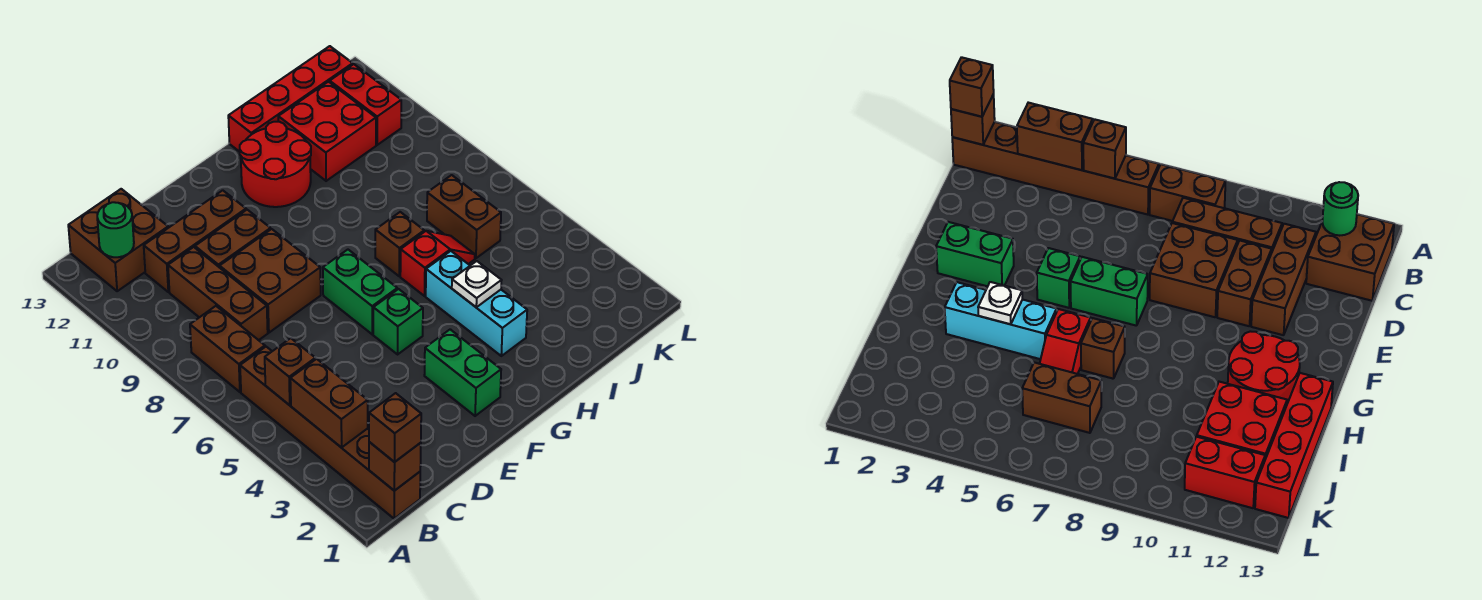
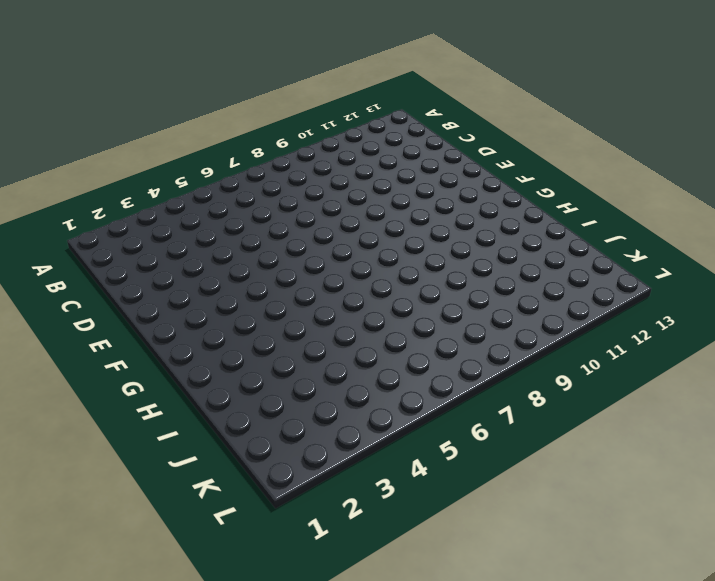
none -> brown 1x6 brick [240,347,420,519]
none -> brown 1x2 brick [190,306,265,392]
none -> brown 2x2 brick [68,189,168,291]

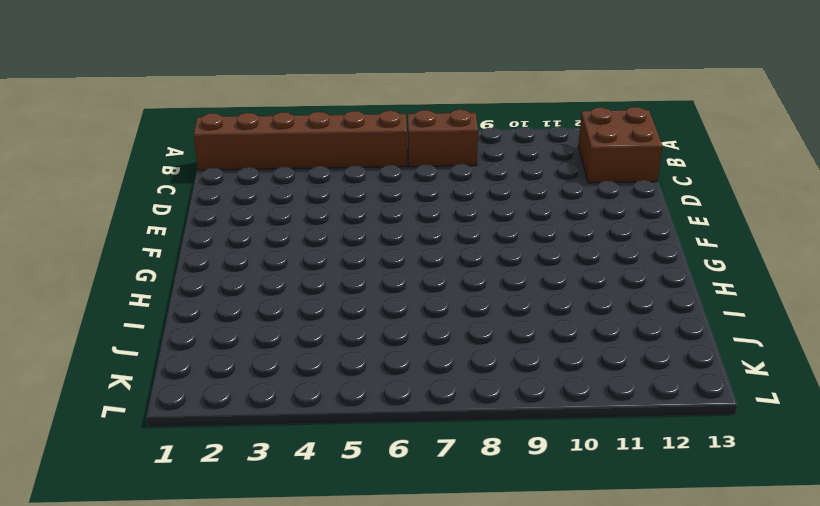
none -> brown 1x3 brick [168,247,268,340]
none -> brown 1x3 brick [144,190,246,292]
none -> brown 2x2 brick [220,229,321,333]

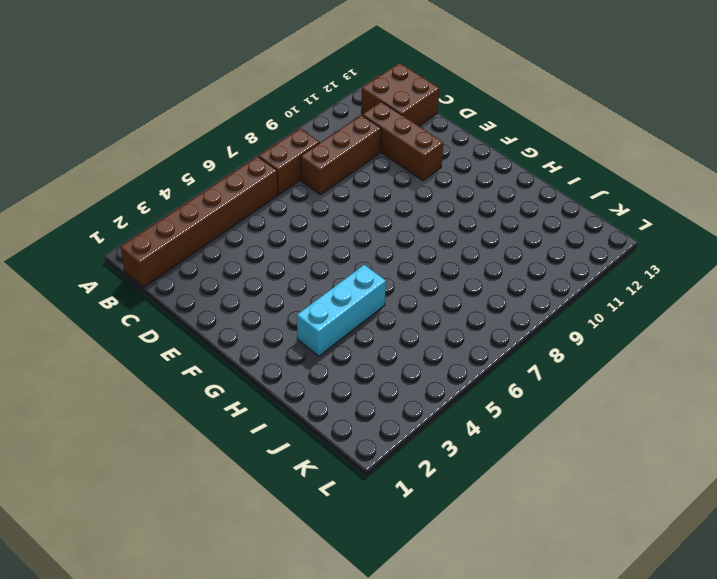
none -> brown 2x2 brick [220,229,321,333]
none -> brown 1x2 brick [195,210,271,268]
none -> green 1x2 brick [424,329,501,416]

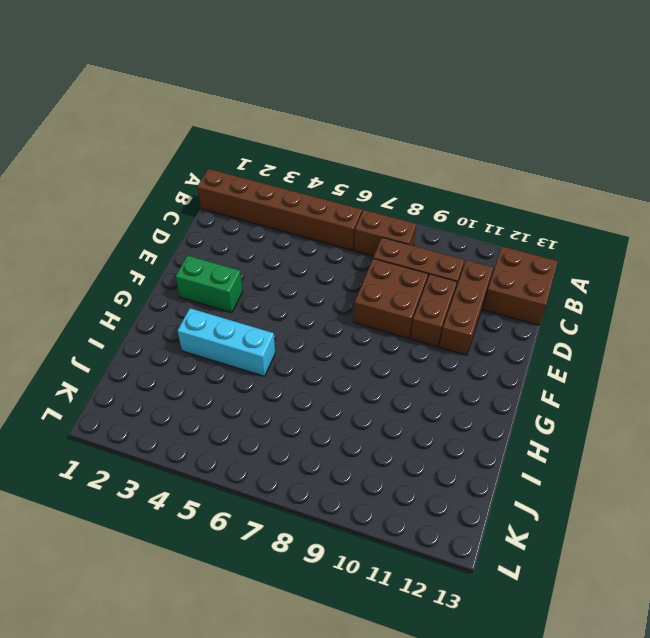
none -> green 1x1 brick [373,289,423,354]
none -> green 1x2 brick [323,250,397,334]
none -> red 2x2 round brick [240,122,311,207]

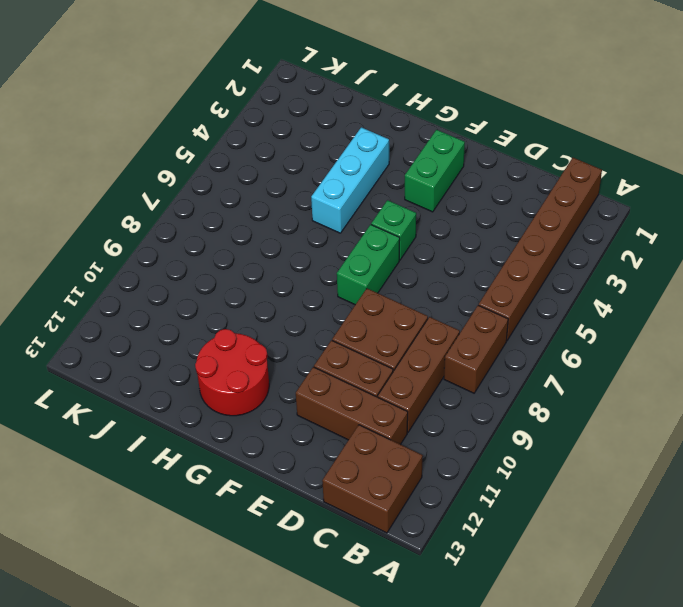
none -> red 1x2 slope [400,231,475,296]
none -> brown 1x1 brick [375,212,424,276]
none -> red 1x4 brick [228,46,353,152]

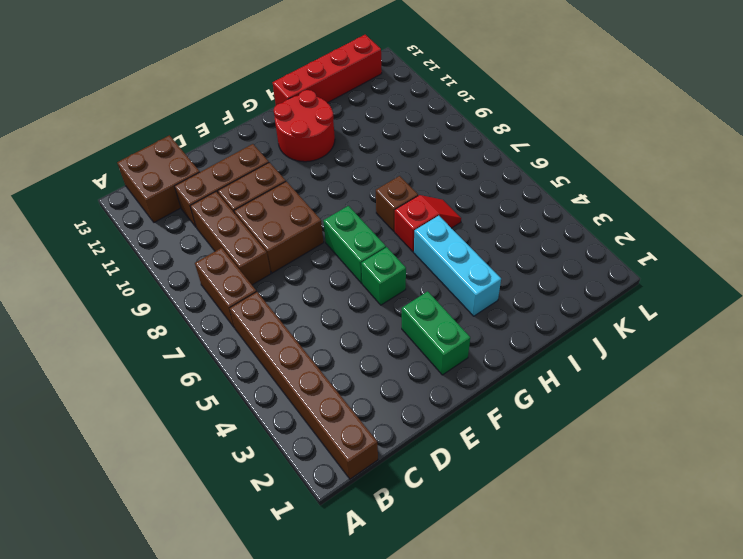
none -> red 2x2 brick [278,82,376,181]
none -> brown 1x2 brick [427,175,501,258]
none -> red 1x2 brick [330,64,401,145]

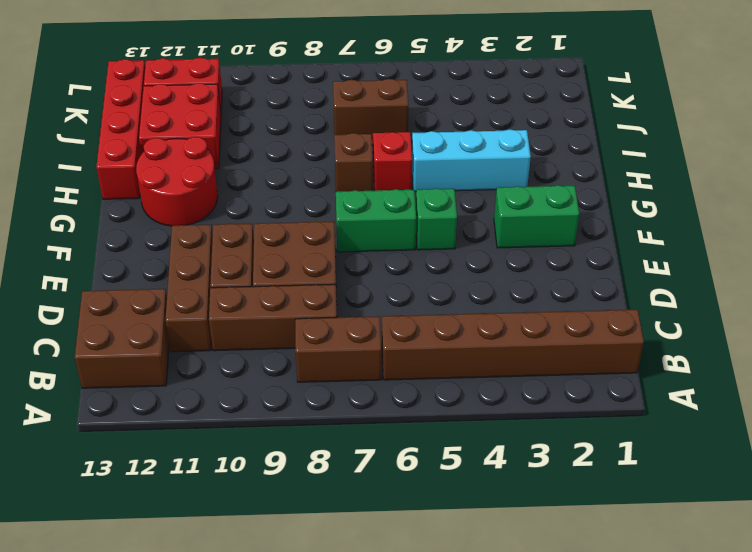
none -> brown 1x1 brick [369,442,421,491]
none -> brown 1x2 brick [290,359,368,448]
none -> brown 1x1 brick [265,338,315,405]

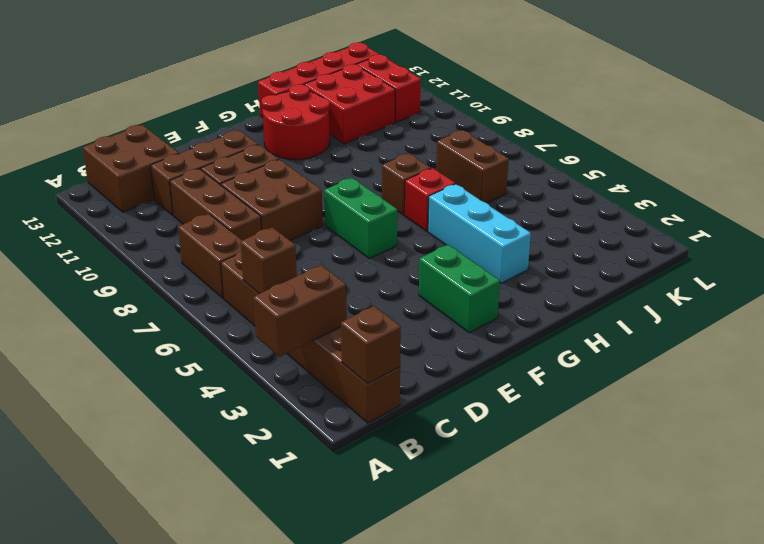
brown 1x2 brick [253,265,347,357] -> brown 1x2 brick turned to [290,359,368,448]
none -> green 1x1 brick [373,289,423,354]
none -> green 1x1 round brick [97,202,134,257]
none -> white 1x1 plate [452,261,502,307]

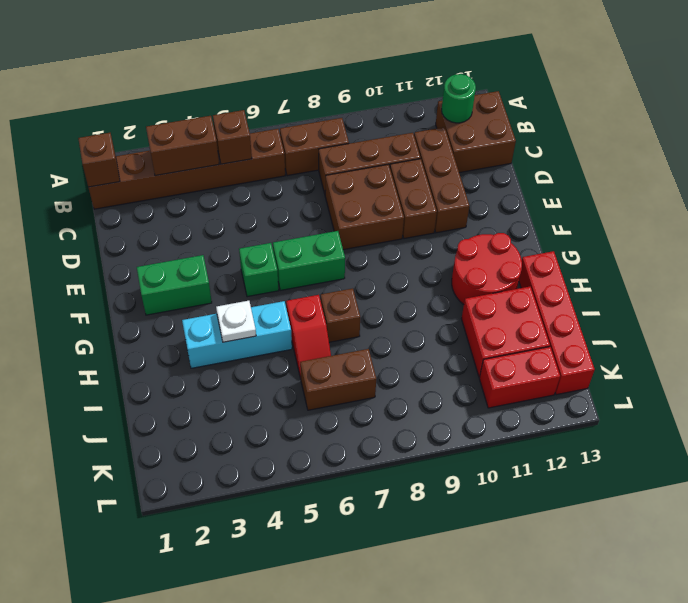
none -> brown 1x1 brick [369,393,421,462]

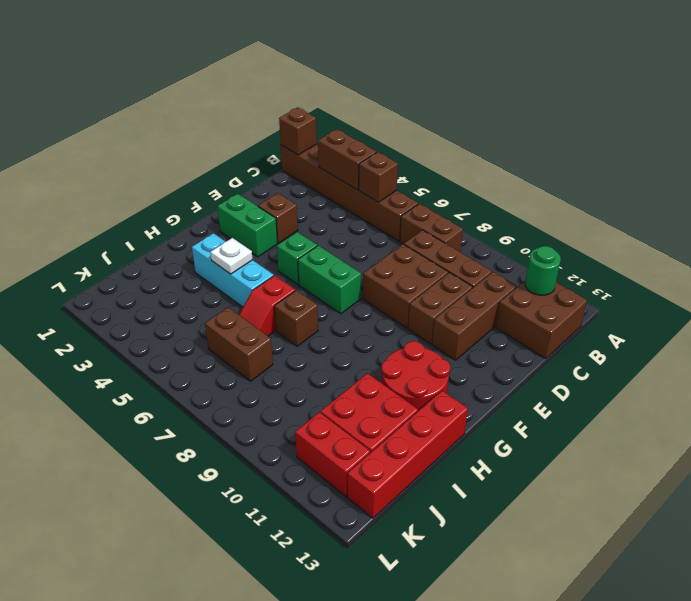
brown 1x1 brick [258,193,298,243] -> brown 1x1 brick moved to [369,393,421,462]

